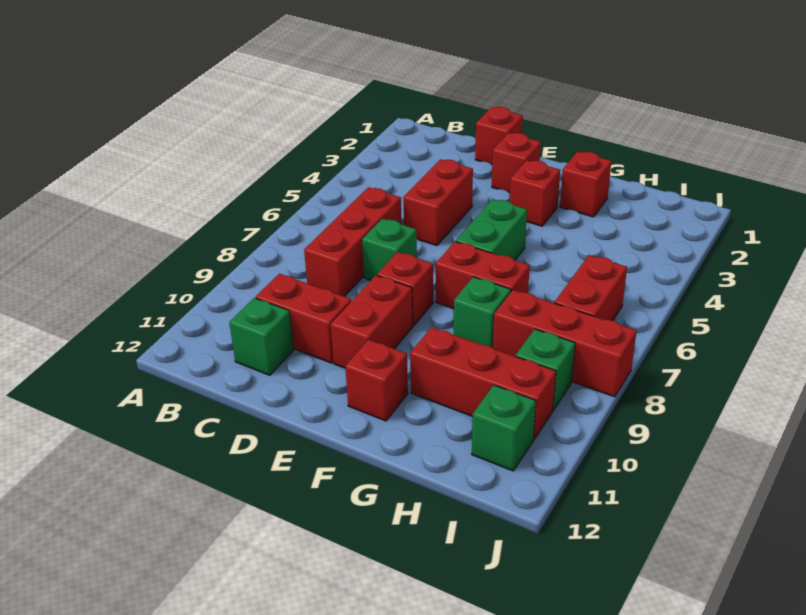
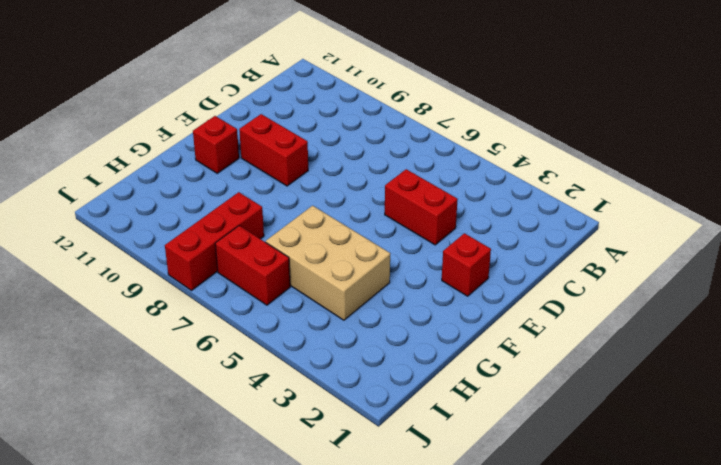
tan 2x3 brick [266,206,390,320] -> none
none -> red 1x3 brick [304,187,402,297]
none -> red 1x2 brick [256,274,351,363]
none -> green 1x1 brick [229,298,294,375]

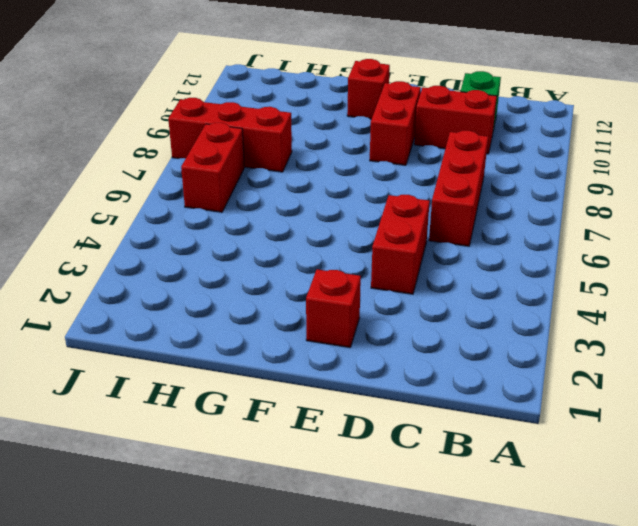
none -> red 1x1 brick [475,107,523,164]
none -> green 1x1 brick [362,219,417,280]
none -> red 1x1 brick [377,252,433,326]

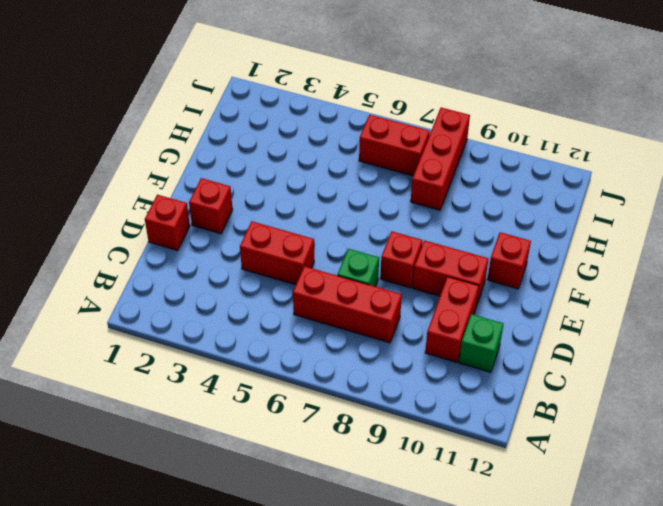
none -> red 1x1 brick [510,160,560,226]
none -> green 1x2 brick [456,199,527,260]
none -> red 1x2 brick [436,242,530,309]

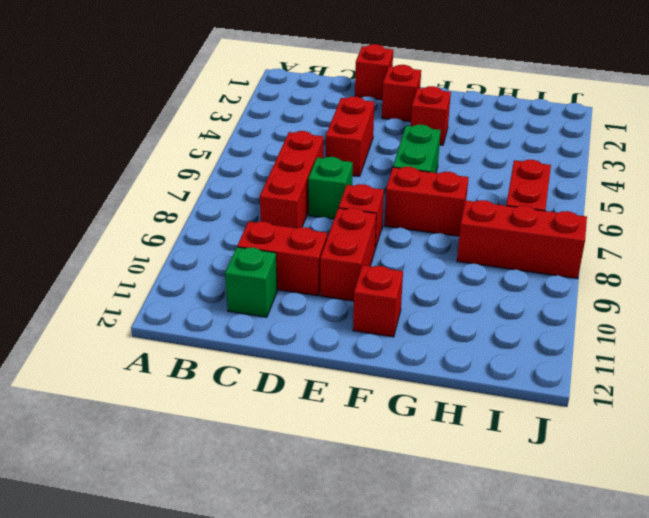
none -> red 1x1 brick [560,152,611,217]
none -> green 1x1 brick [454,277,511,348]
none -> red 1x3 brick [410,327,556,440]

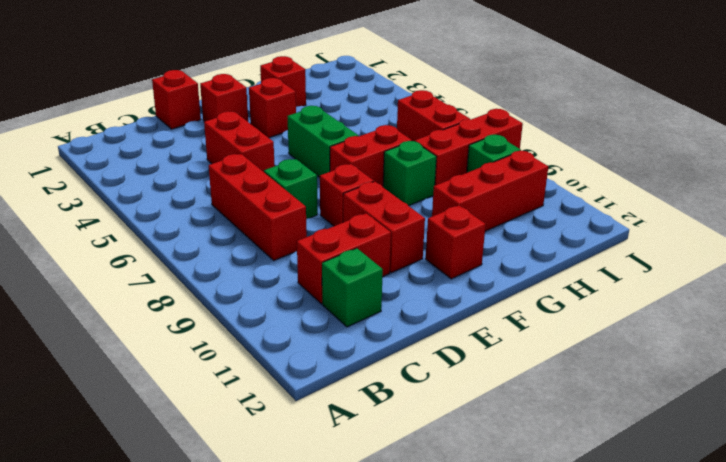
none -> green 1x1 brick [472,385,536,471]

